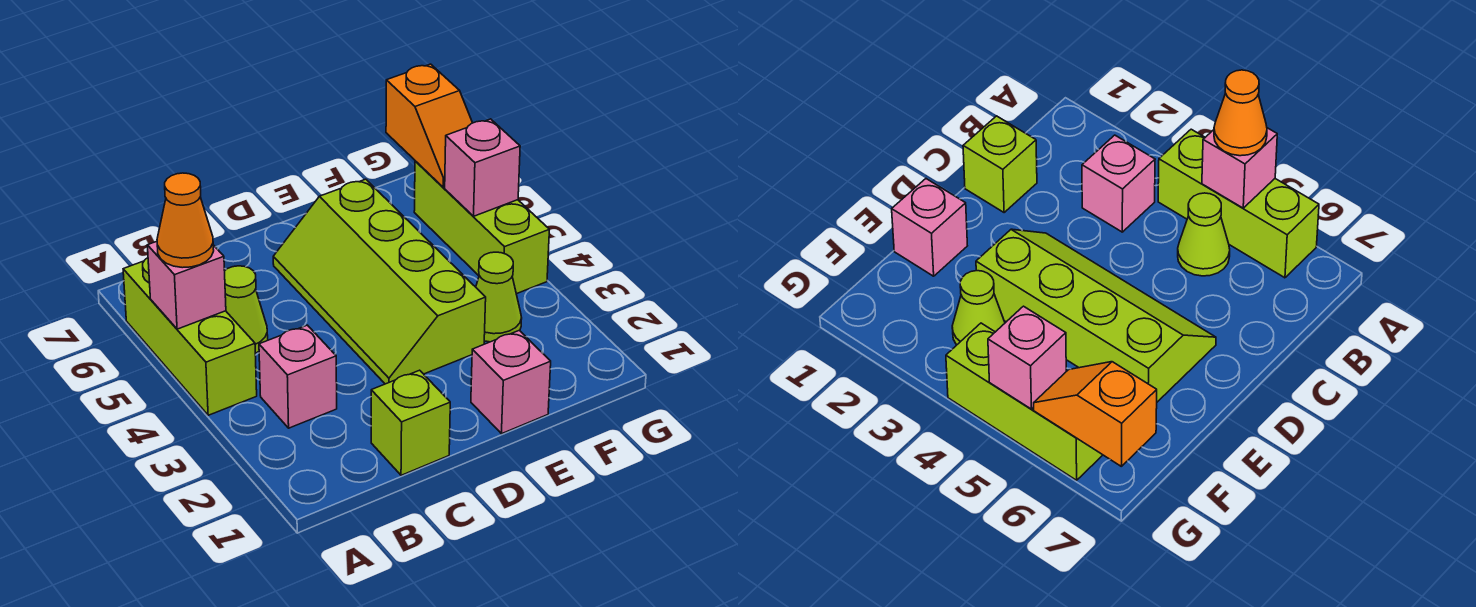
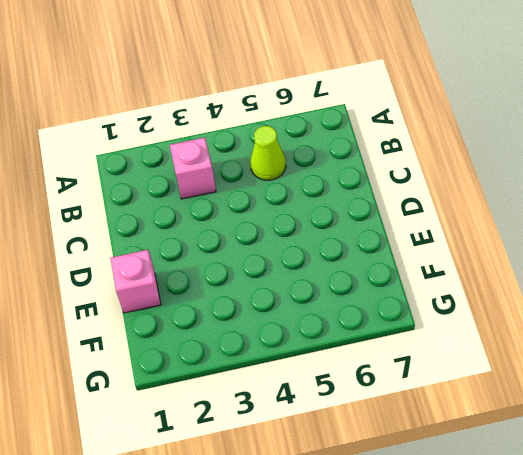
none -> lime 1x3 brick [123,258,257,415]
none -> lime 1x1 brick [371,370,450,475]
none -> lime 2x4 slope [273,179,486,384]

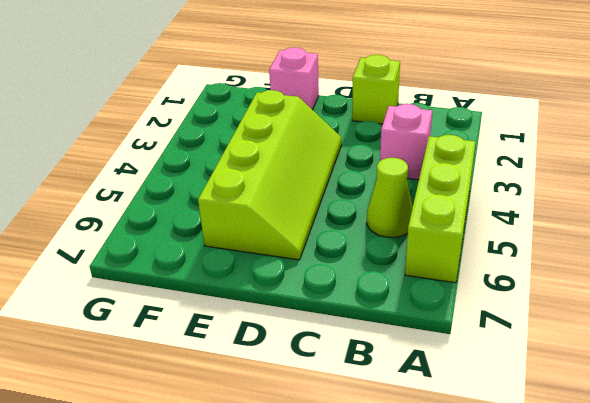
none -> lime 1x1 cone [476,252,522,342]
none -> lime 1x3 brick [414,161,549,294]
none -> pink 1x1 brick [147,241,226,329]

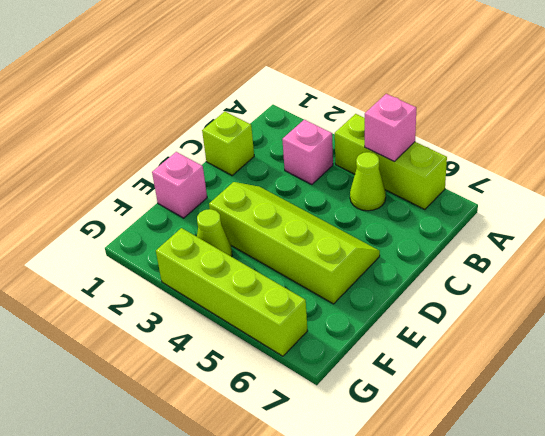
lime 1x4 brick [156,228,307,356] -> lime 1x3 brick [414,161,549,294]
none -> pink 1x1 brick [445,119,520,216]
none -> orange 1x2 slope [386,64,472,187]
none -> orange 1x1 cone [157,173,214,268]

